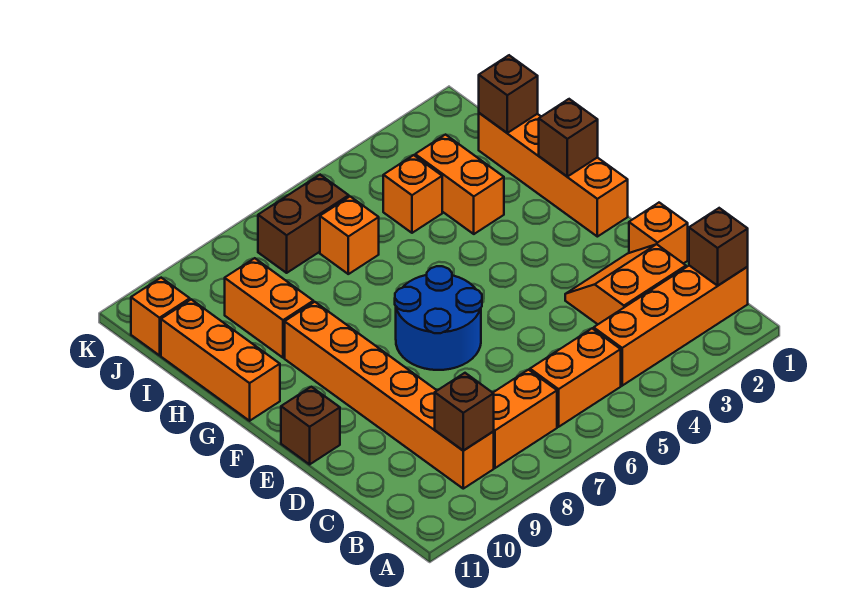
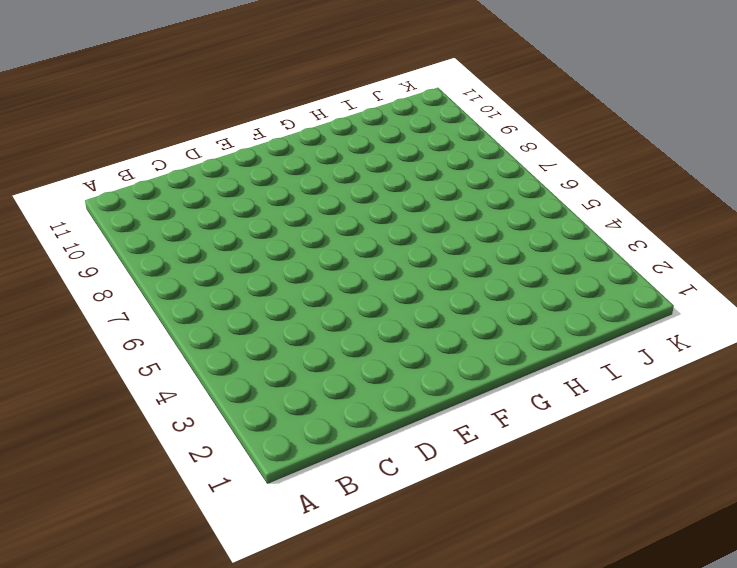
none -> orange 1x4 brick [594,266,748,386]
none -> orange 1x2 brick [530,329,621,427]
none -> orange 1x2 brick [493,370,557,468]

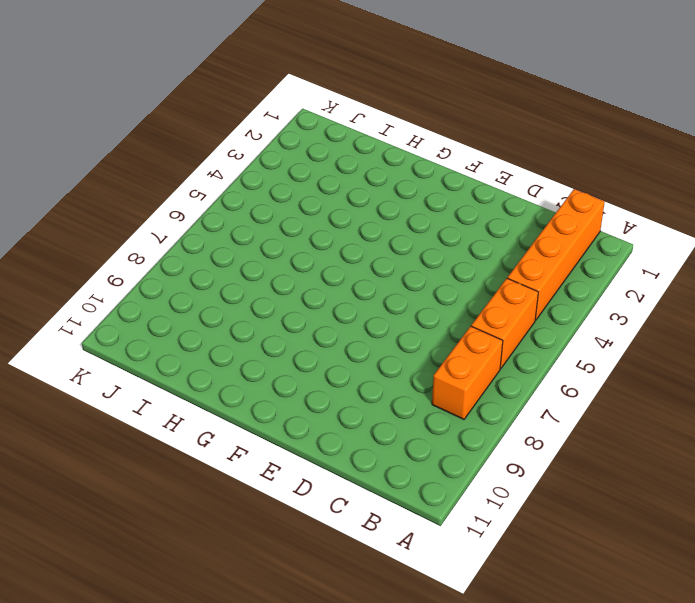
none -> orange 1x6 brick [285,302,494,489]
none -> orange 2x2 slope [565,244,686,324]
none -> orange 1x1 brick [629,203,688,264]

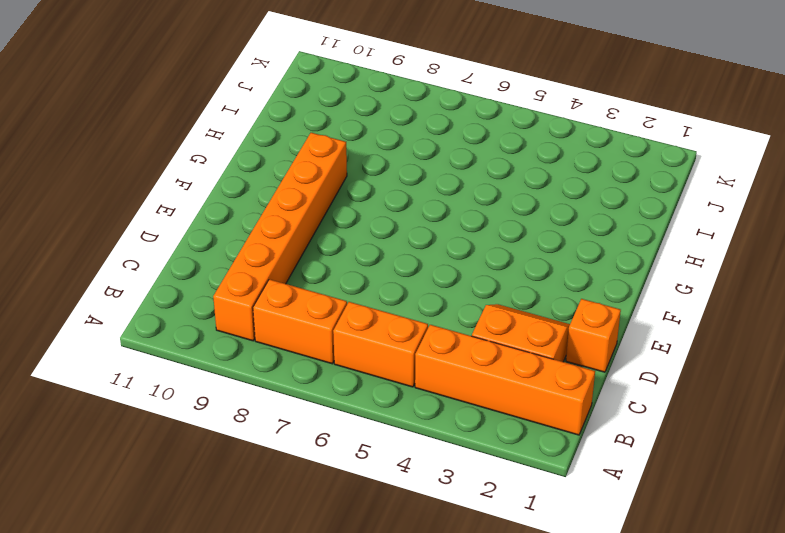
none -> blue 2x2 round brick [395,266,482,370]
none -> brown 1x1 brick [281,387,340,464]
none -> orange 1x4 brick [479,113,628,237]

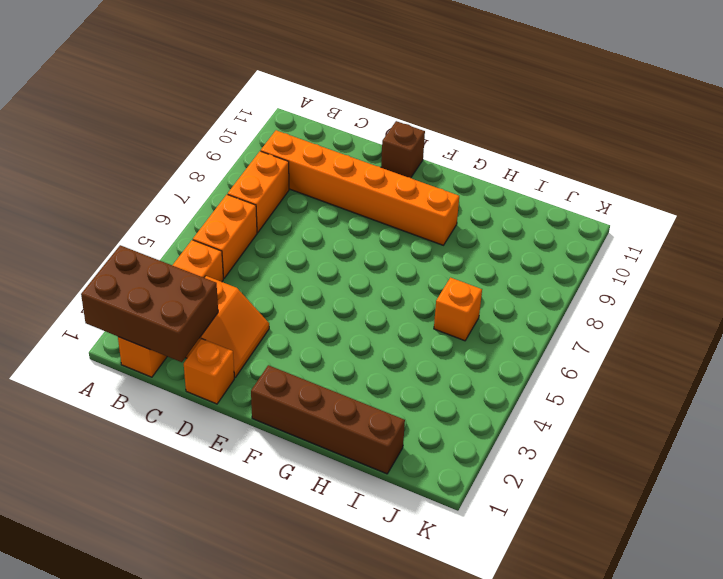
brown 2x3 brick [81,245,218,362] -> brown 1x1 brick [689,208,748,286]
brown 1x4 brick [251,365,405,474] -> orange 1x4 brick [479,113,628,237]
none -> blue 2x2 round brick [395,266,482,370]
none -> orange 1x3 brick [161,299,280,421]
none -> orange 1x2 brick [415,135,504,234]

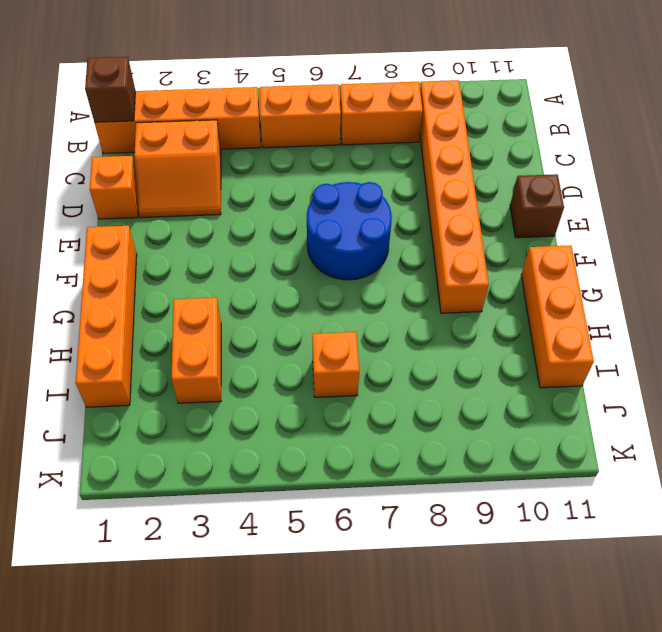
none -> orange 1x2 brick [225,258,313,358]
none -> orange 1x1 brick [383,155,442,233]
none -> brown 1x2 brick [258,175,349,273]

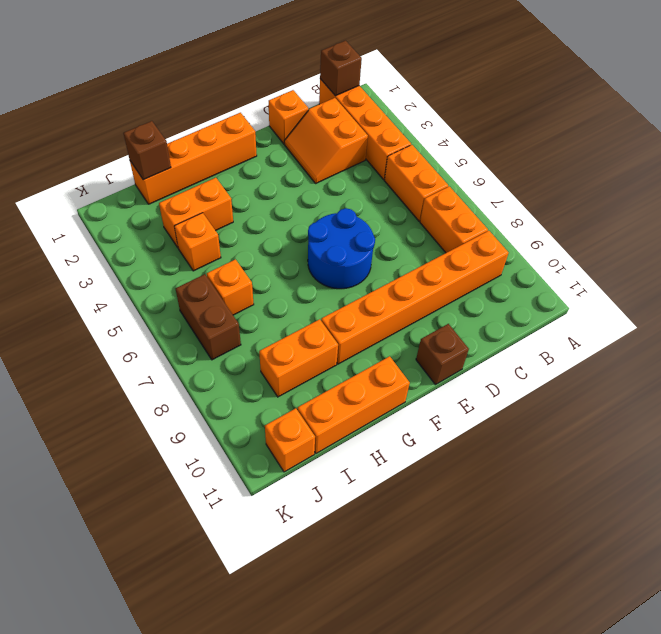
none -> brown 1x1 brick [435,373,494,451]
none -> brown 1x1 brick [539,99,598,177]

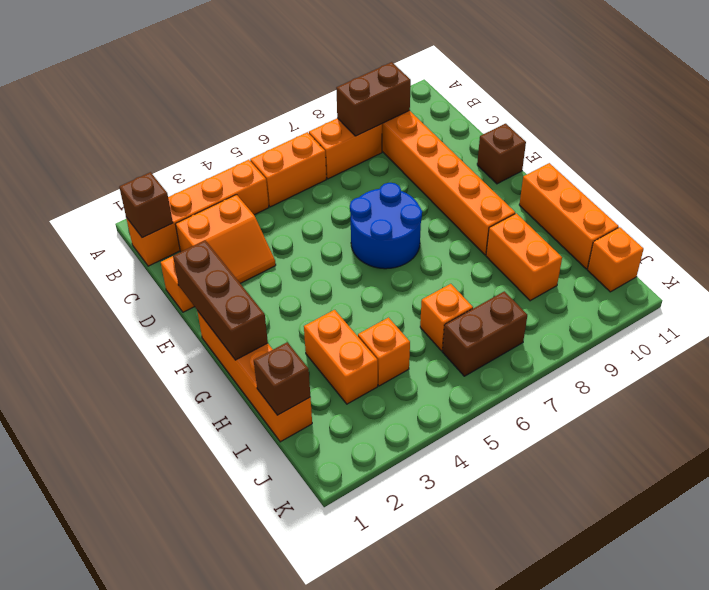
brown 1x2 brick [336,62,411,136] -> brown 1x1 brick [435,373,494,451]
brown 1x3 brick [173,240,268,360] -> brown 1x1 brick [539,99,598,177]

